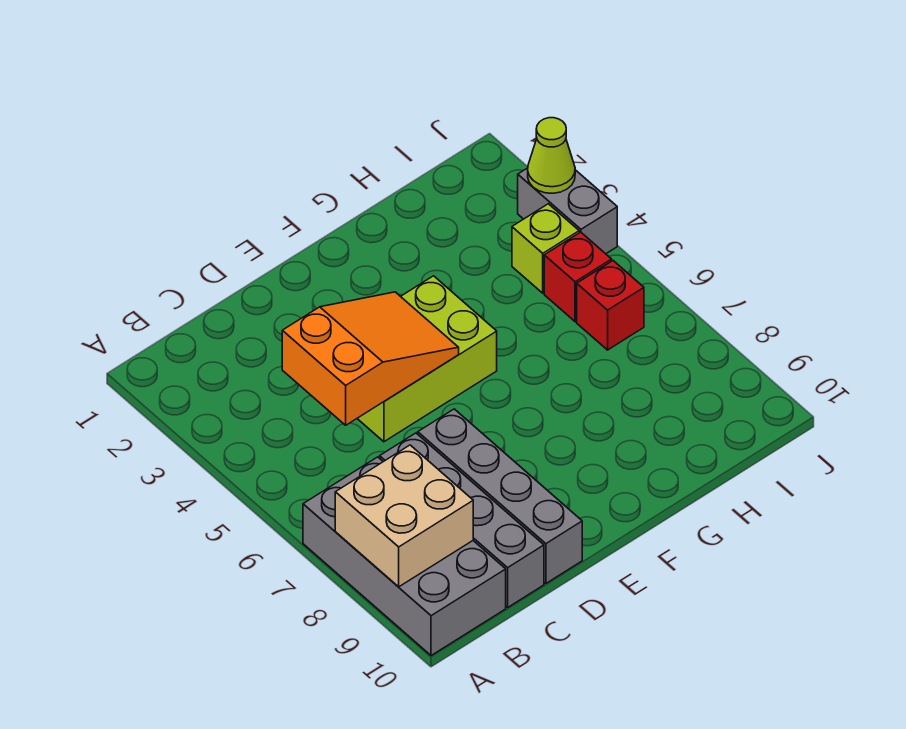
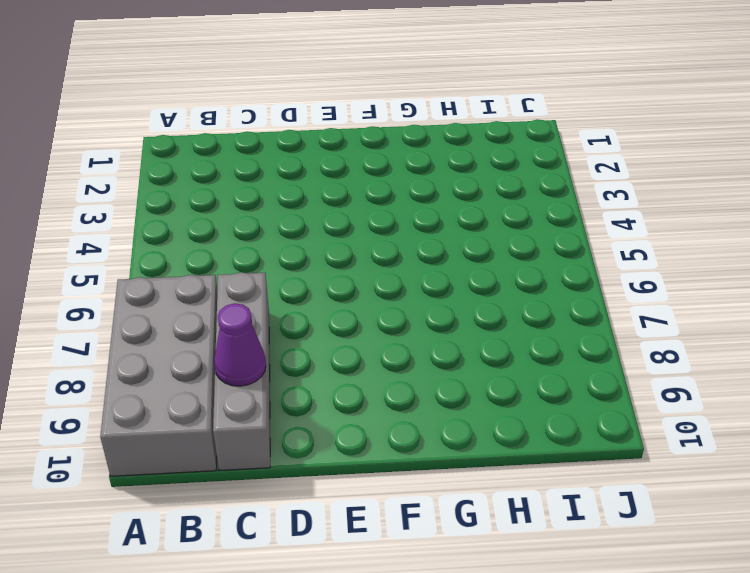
purple 1x1 cone [214,303,266,386] -> none
none -> lime 2x3 brick [357,276,497,442]
none -> grey 1x4 brick [418,409,582,583]

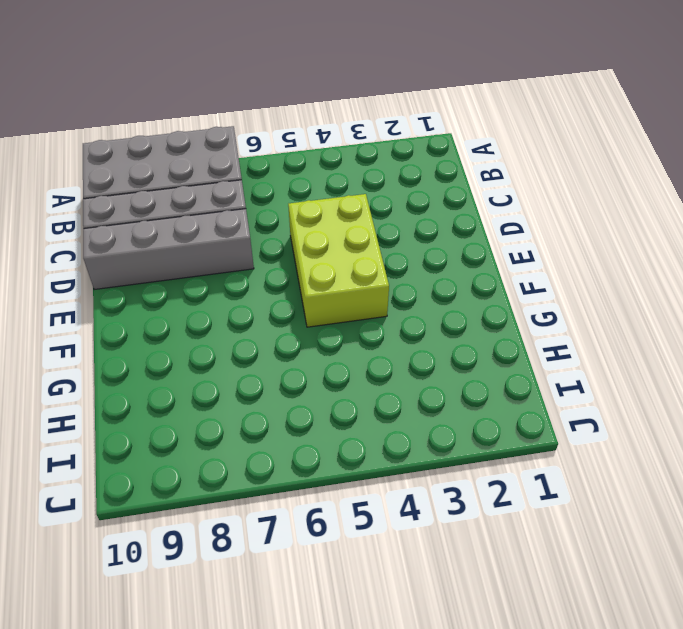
none -> lime 1x1 brick [512,204,579,293]
none -> red 1x1 brick [544,232,612,322]

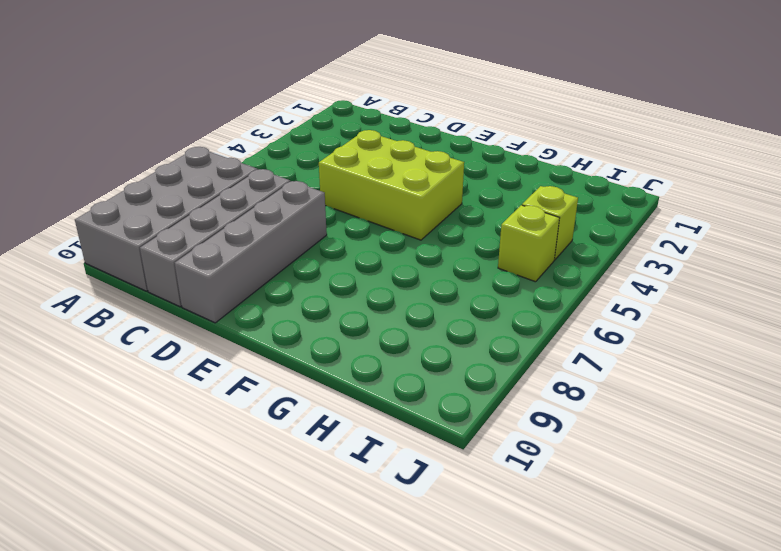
lime 1x1 brick [498,205,559,282] -> red 1x1 brick [544,232,612,322]
none -> red 1x1 brick [577,261,644,350]
none -> grey 1x2 brick [518,168,617,254]

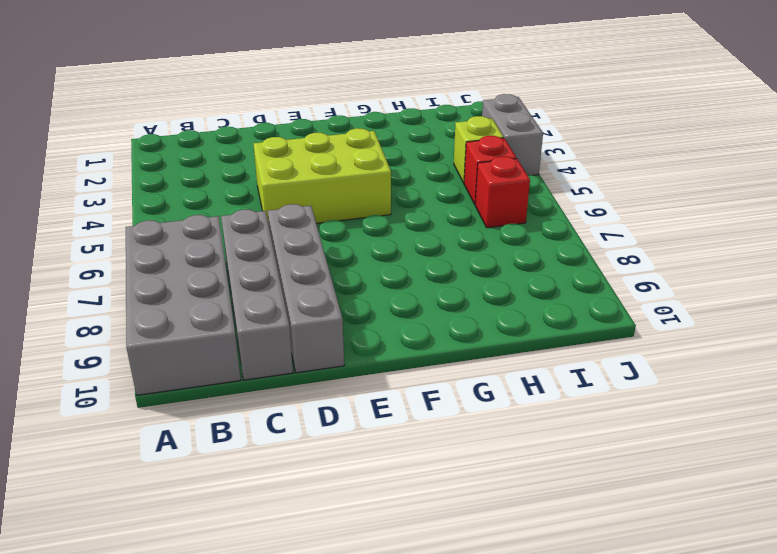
none -> tan 2x2 brick [335,445,473,587]
none -> orange 2x3 slope [282,292,459,425]

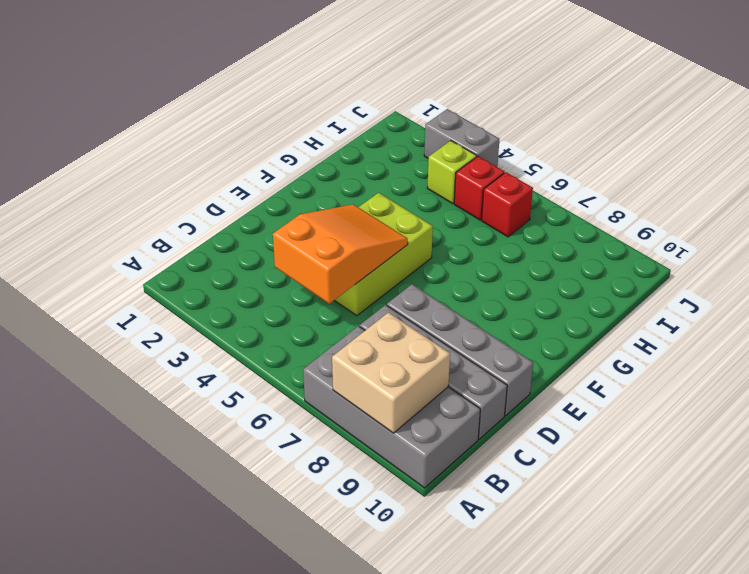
none -> lime 1x1 cone [528,118,575,193]

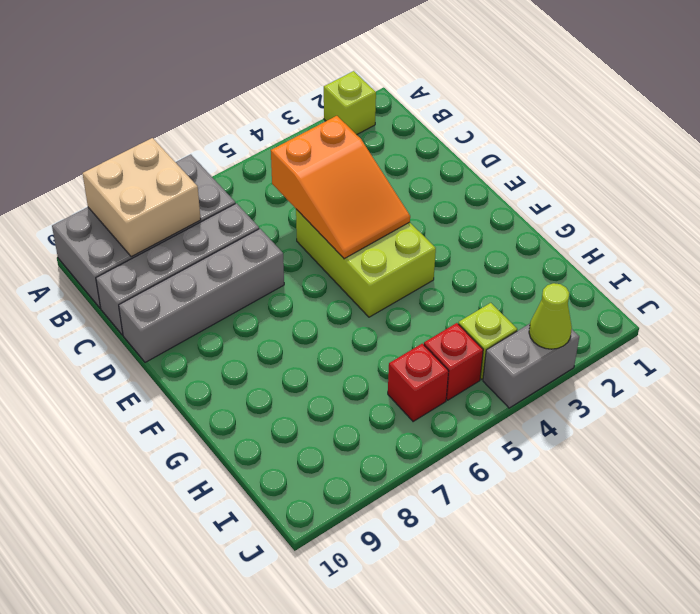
lime 1x1 brick [324,71,376,135] -> none

